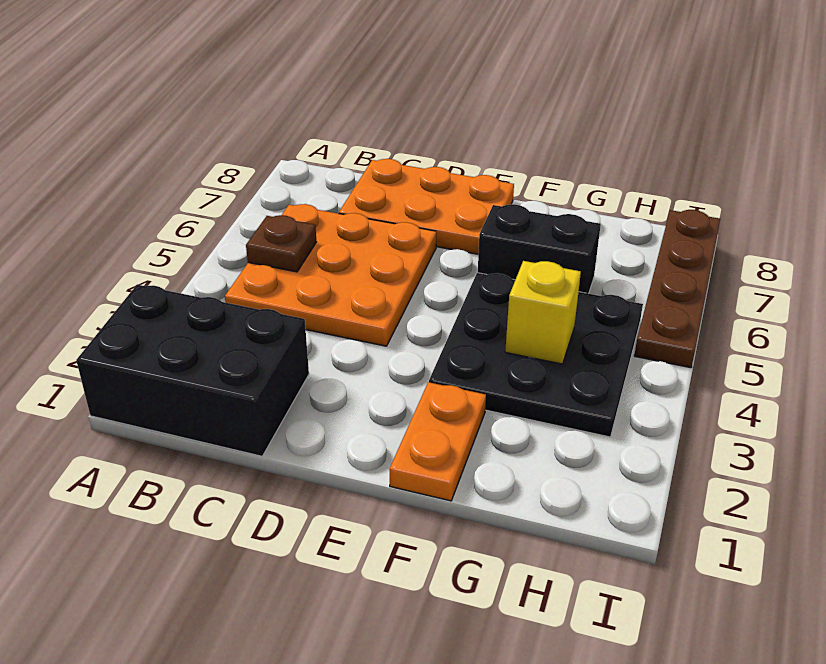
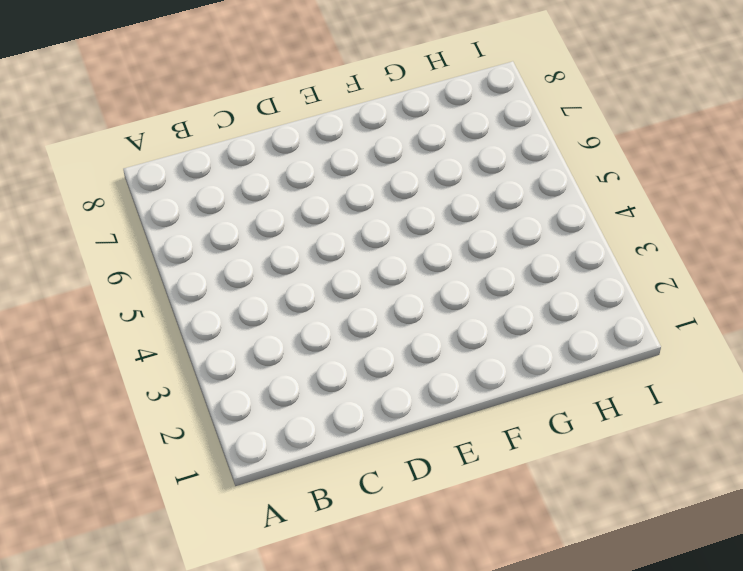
none -> black 2x3 brick [76,285,309,456]
none -> orange 3x3 plate [225,204,436,346]

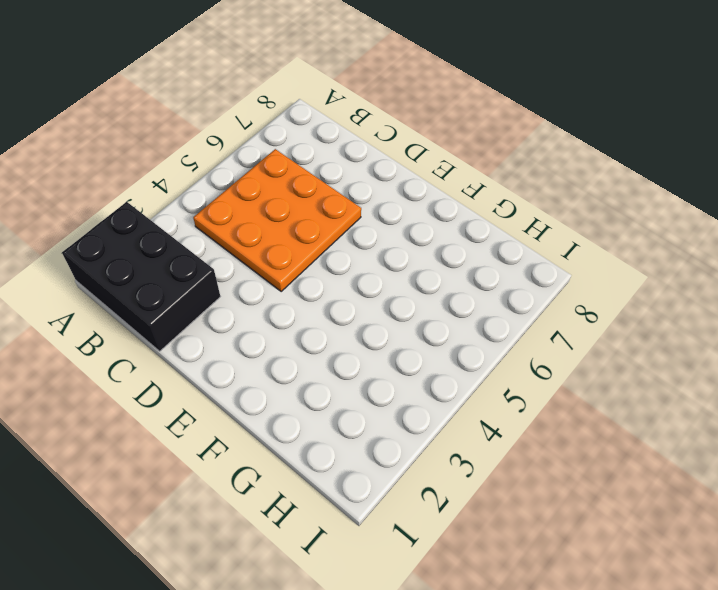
none -> orange 2x3 plate [339,159,514,254]
none -> orange 1x2 plate [390,382,486,501]

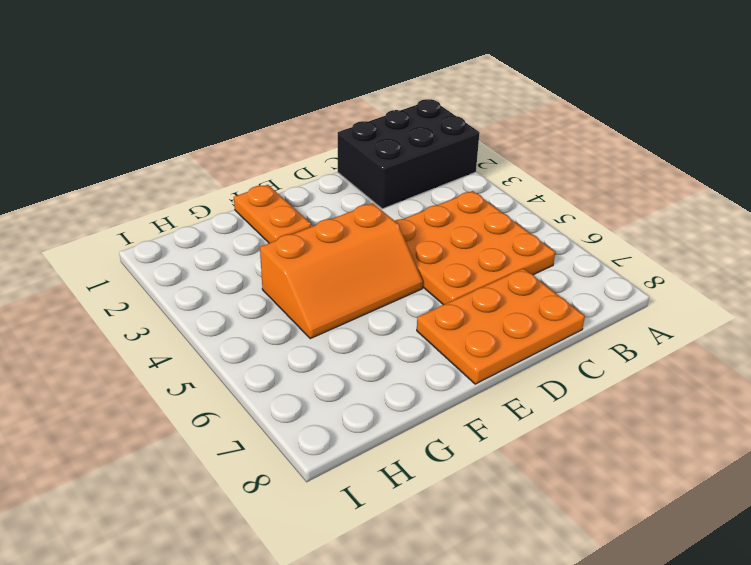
orange 2x3 slope [260,203,423,339] -> black 3x3 plate [429,273,643,437]
none -> black 1x2 brick [478,204,601,294]
none -> brown 1x4 plate [634,210,720,368]

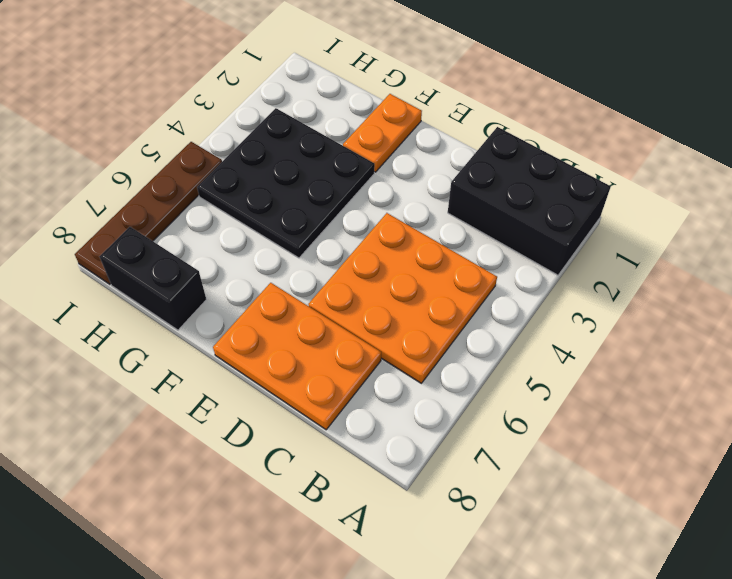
black 1x2 brick [99,227,206,330] -> black 1x2 brick moved to [478,204,601,294]
none -> brown 1x1 plate [246,215,316,272]
none -> yellow 1x1 brick [505,261,581,364]

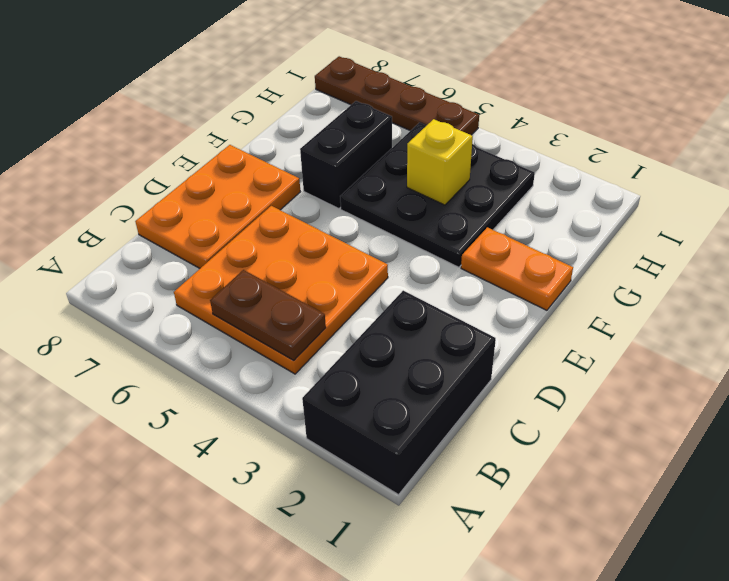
brown 1x2 plate [210,270,326,360] -> brown 1x1 plate [246,215,316,272]

